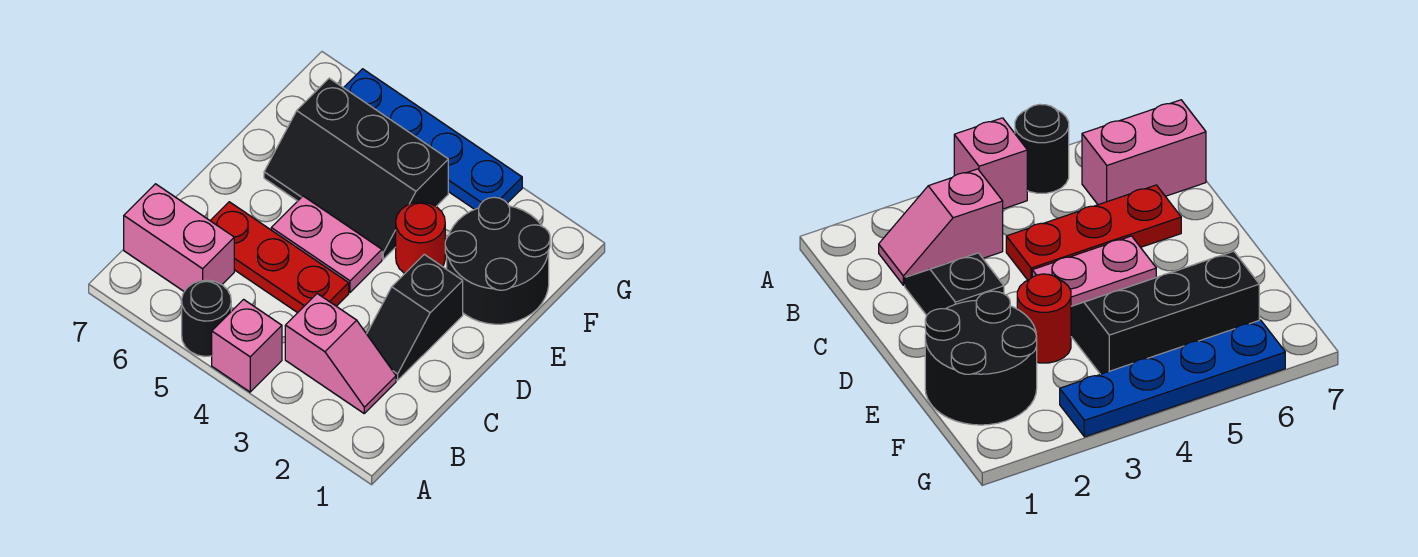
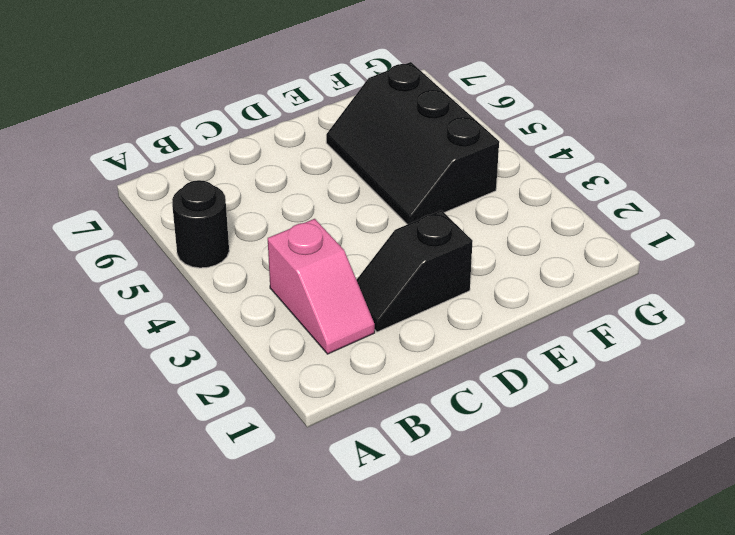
none -> pink 1x1 brick [212,299,282,392]
none -> pink 1x2 brick [124,184,234,291]

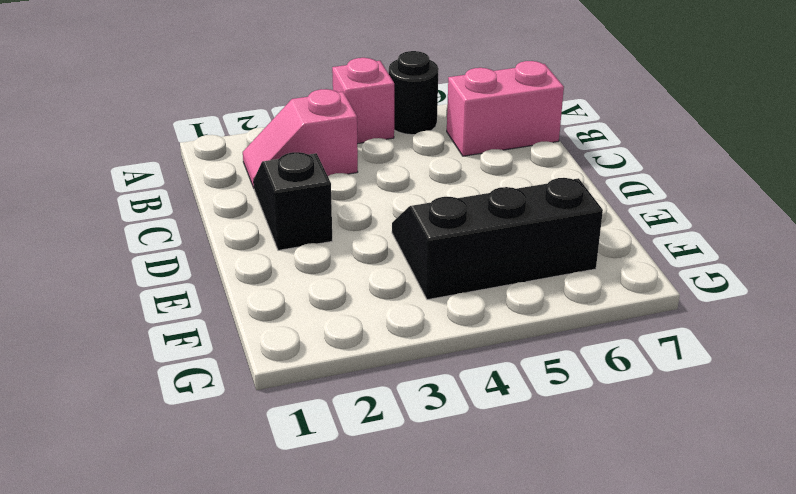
none -> red 1x3 plate [210,202,349,313]
none -> pink 1x2 plate [271,196,382,292]

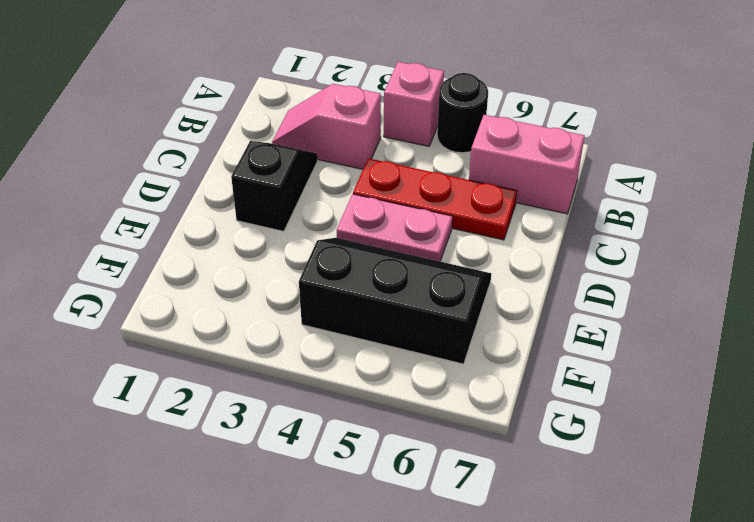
none -> black 2x2 round brick [445,197,550,324]
none -> red 1x1 round brick [396,202,445,274]

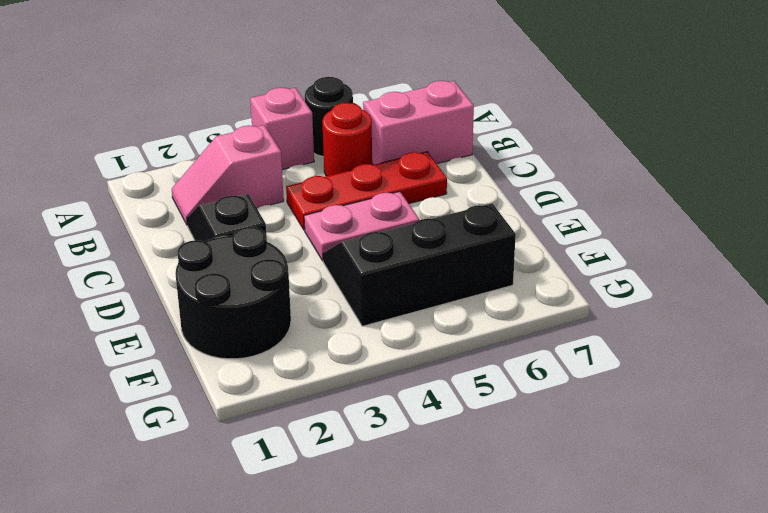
red 1x1 round brick [322,103,372,176] -> red 1x1 round brick moved to [396,202,445,274]
none -> blue 1x4 plate [344,69,522,209]

